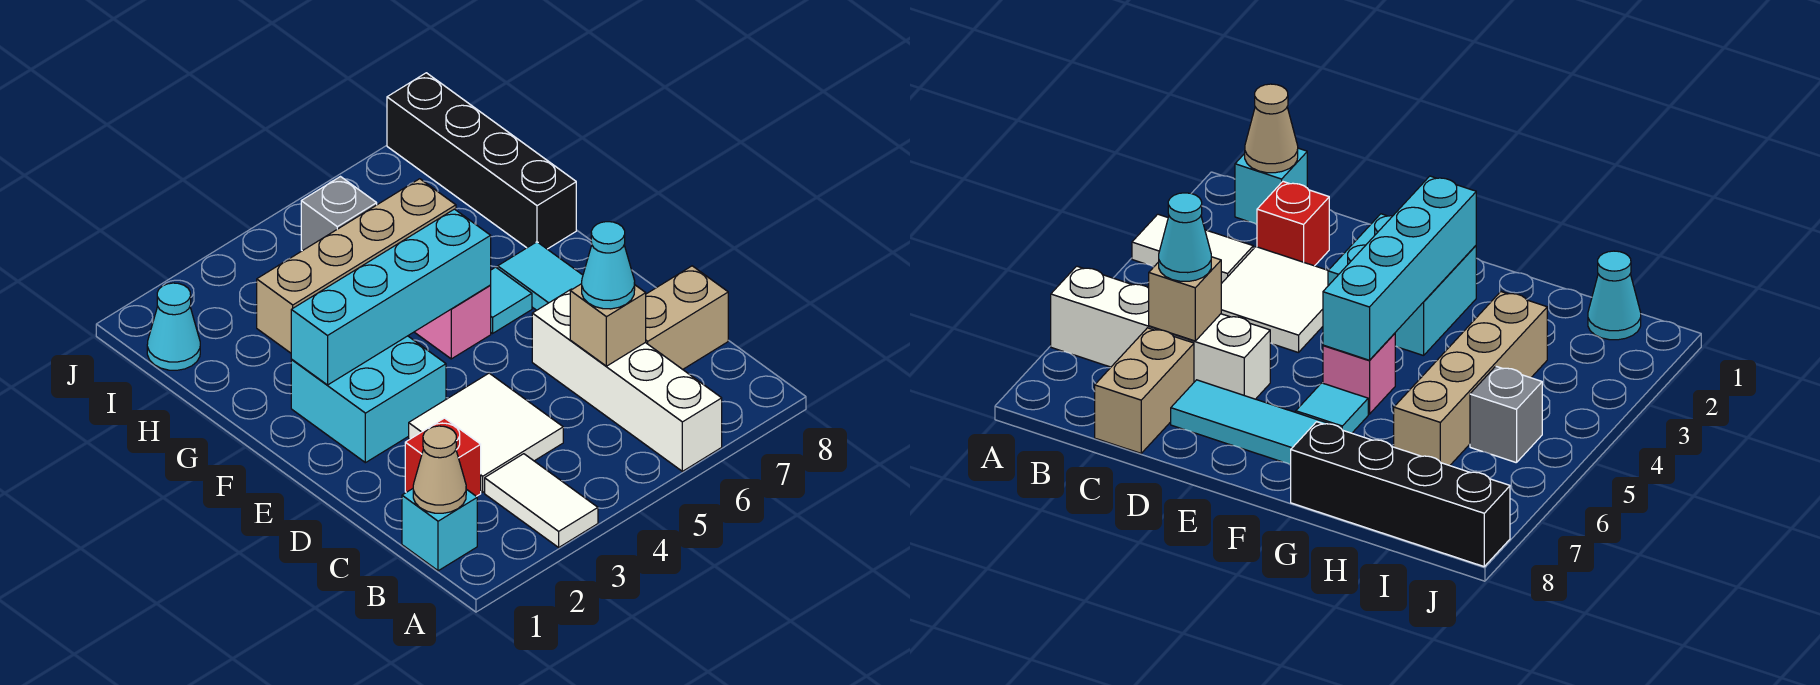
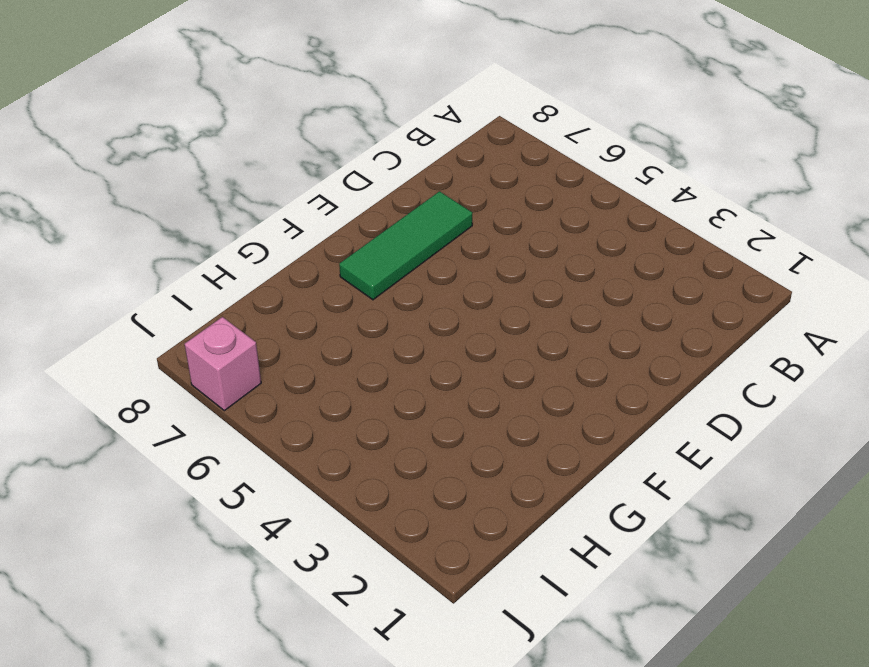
green 1x3 tile [339,191,473,300] -> cyan 1x3 tile [498,242,583,310]
pink 1x1 brick [185,317,261,411] -> pink 1x1 brick moved to [415,286,491,359]
none -> white 1x2 tile [485,454,598,547]
none -> white 1x4 brick [532,289,722,471]
none -> cyan 1x1 brick [402,489,477,571]

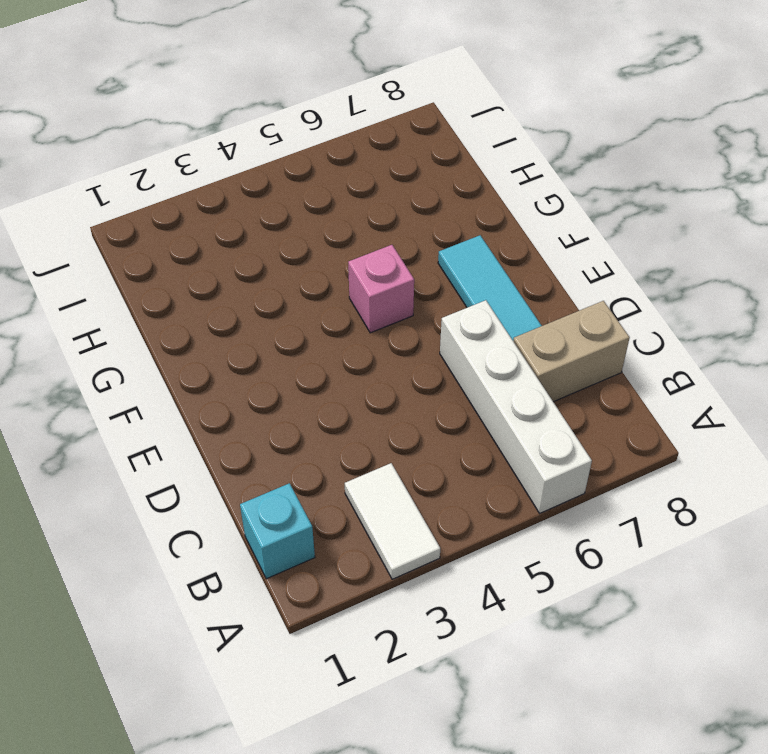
none -> red 1x1 brick [405,418,481,496]
none -> white 2x2 tile [409,373,563,492]
none -> cyan 2x2 brick [291,336,446,463]

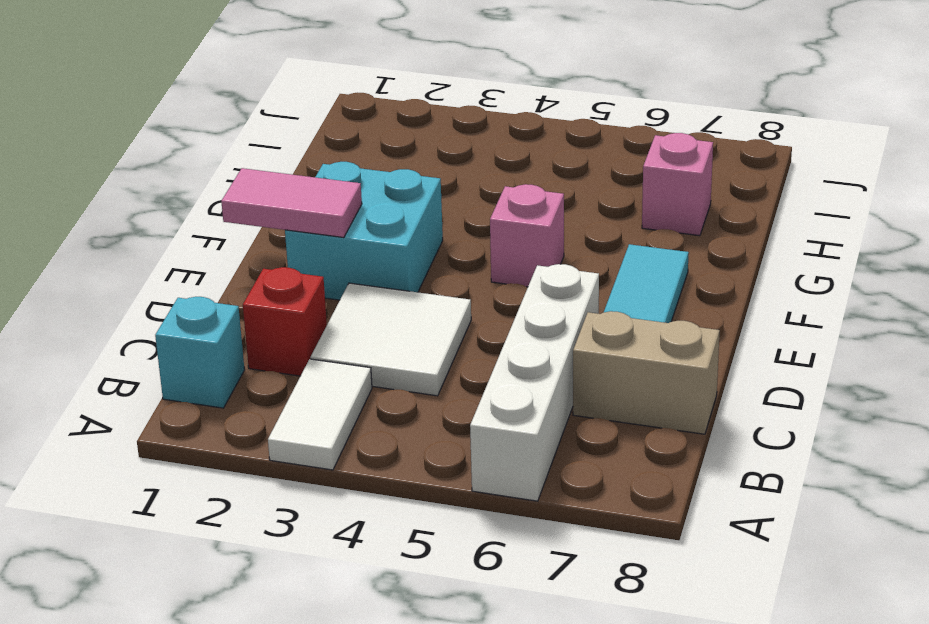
pink 1x2 tile [221,168,362,238] -> none
pink 1x1 brick [642,133,713,236] -> none
none -> cyan 1x1 tile [490,267,532,333]
none -> black 1x4 brick [387,73,576,249]
none -> tan 1x4 brick [257,179,456,353]

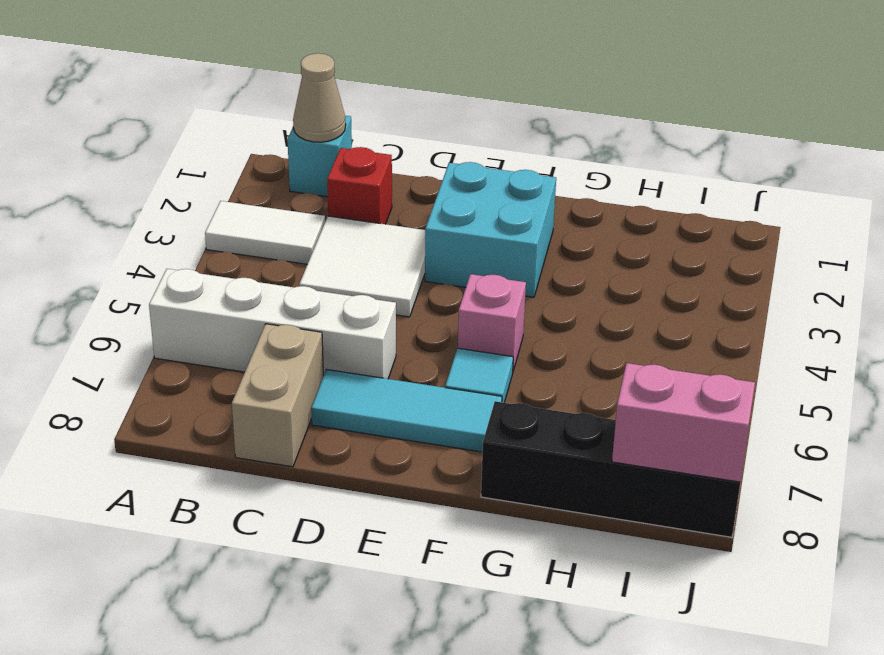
pink 1x2 brick [612,363,755,482] -> none
none -> tan 1x4 brick [257,179,456,353]
none -> cyan 1x1 cone [147,283,200,370]
none -> grey 1x1 brick [301,177,377,251]

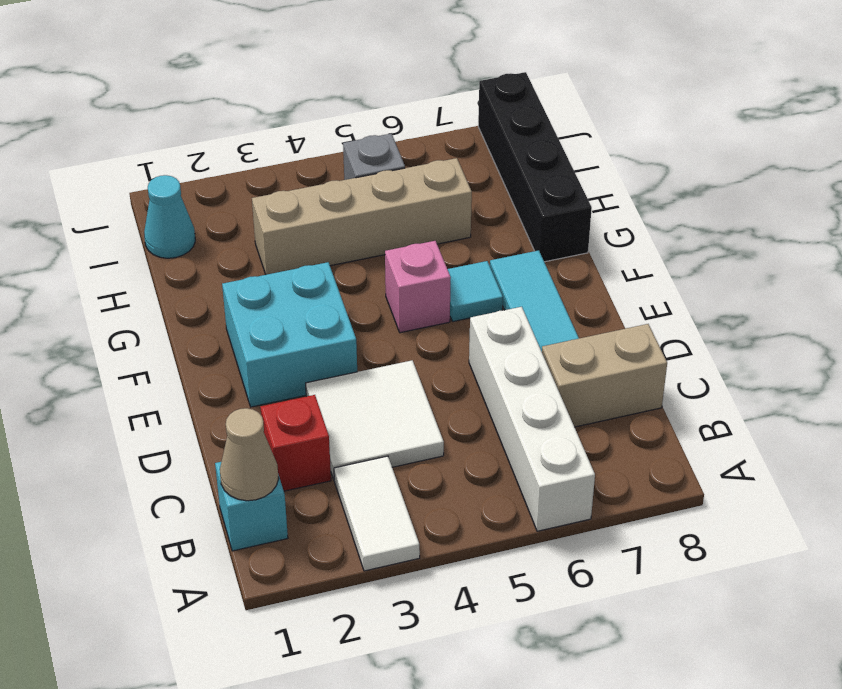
none -> tan 1x1 brick [570,284,646,366]
none -> cyan 1x4 brick [291,209,491,385]
none -> cyan 1x1 cone [582,222,635,309]

